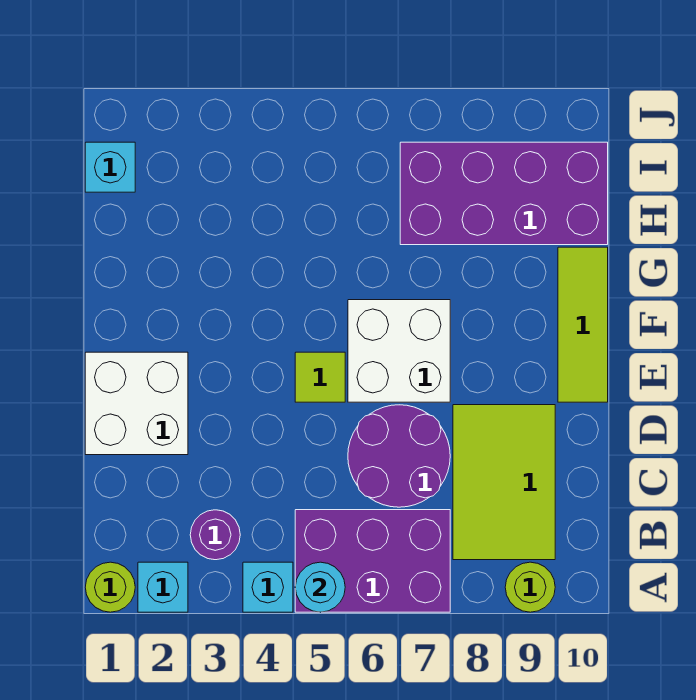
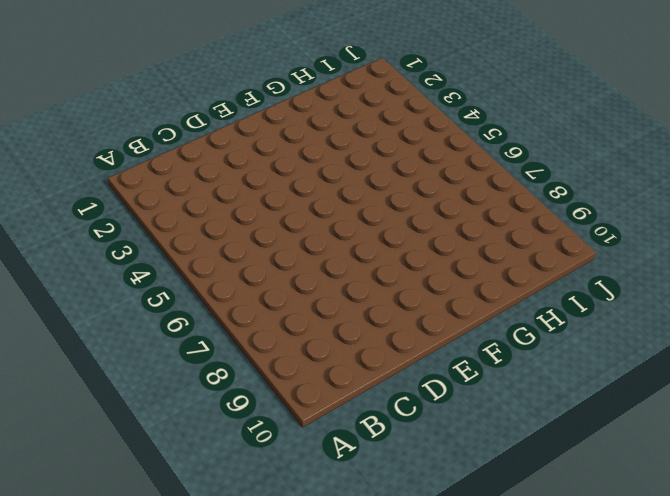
none -> lime 1x1 round brick [85,562,135,612]
none -> cyan 1x1 brick [138,562,188,612]
none -> cyan 1x1 brick [243,562,293,612]

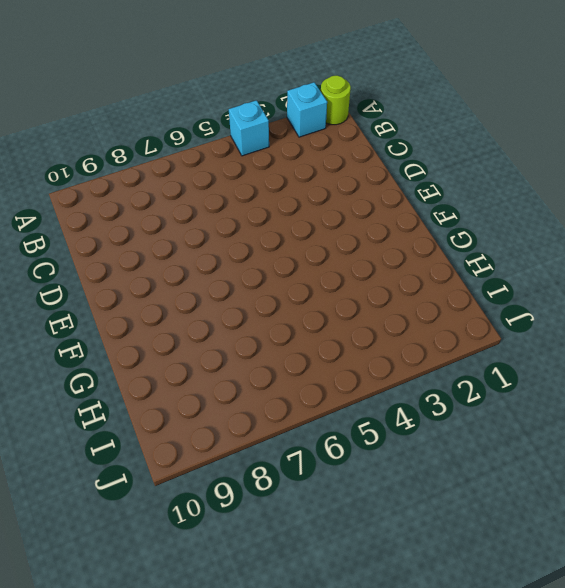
none -> purple 2x3 brick [295,510,450,612]
none -> lime 1x1 round brick [505,562,555,612]
none -> purple 1x1 round brick [190,510,240,560]

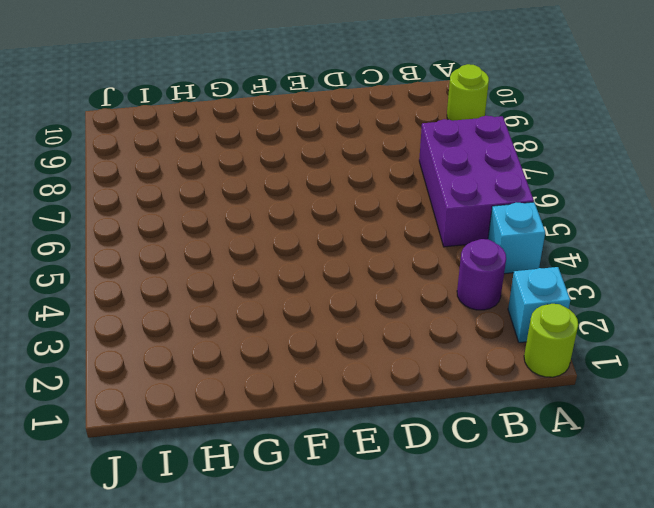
none -> lime 2x3 tile [453,405,555,560]
none -> purple 2x2 round brick [348,405,450,507]
none -> white 2x2 brick [85,352,188,455]

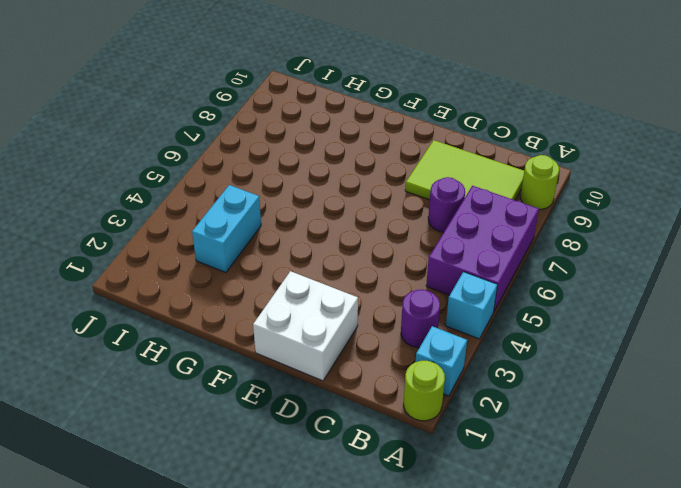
purple 1x1 round brick [428,177,465,232] -> purple 2x2 round brick [348,405,450,507]
cyan 1x2 brick [192,185,261,272] -> none
none -> lime 1x1 tile [295,352,345,402]
none -> white 2x2 brick [348,300,450,402]
none -> lime 1x3 tile [558,247,608,402]

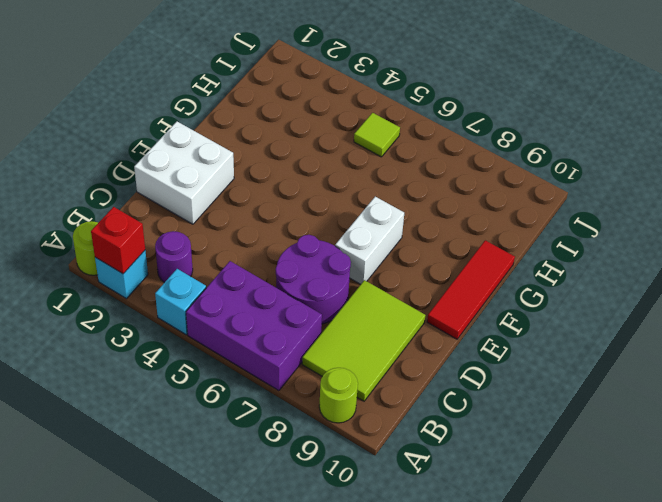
red 1x1 brick [91,207,145,274] -> none
white 1x2 brick [335,197,404,284] -> white 2x2 brick [348,300,450,402]
red 1x3 tile [427,240,515,339] -> lime 1x3 tile [558,247,608,402]
lime 1x1 tile [354,113,400,157] -> lime 1x1 tile moved to [295,352,345,402]
none -> purple 2x4 brick [400,142,608,245]
none -> cyan 1x1 brick [85,142,135,192]
none -> cyan 1x1 round brick [295,562,345,612]

